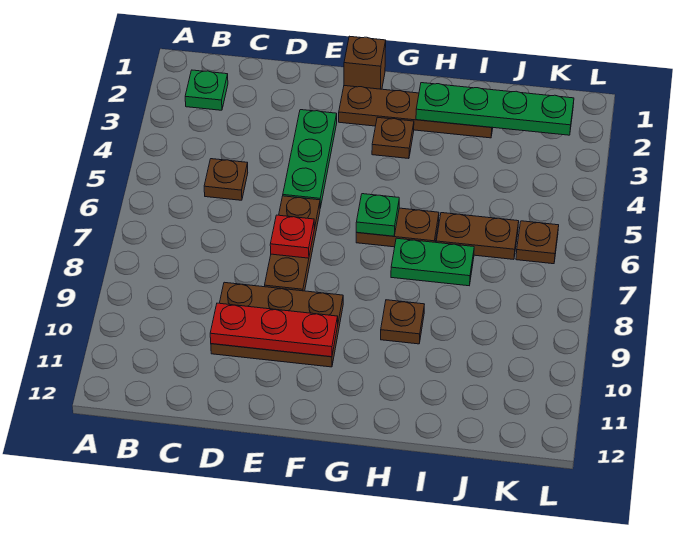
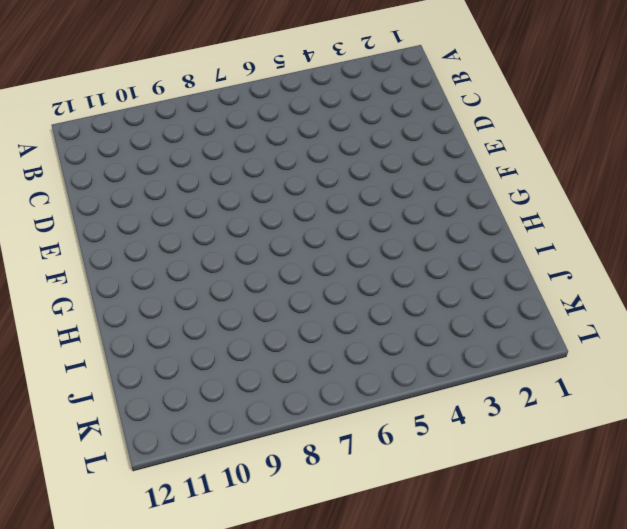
none -> green 1x1 plate [185,70,228,110]
none -> brown 1x1 plate [204,159,248,200]
none -> brown 2x3 plate [211,282,343,367]

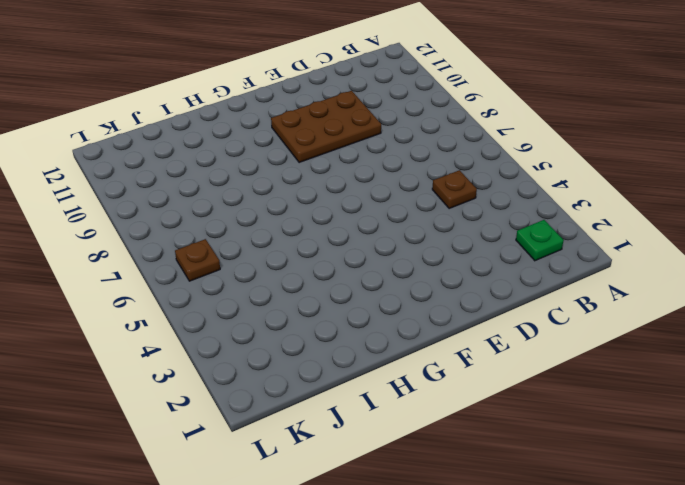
none -> green 1x3 plate [283,110,337,208]
none -> brown 1x3 plate [265,196,320,291]
none -> brown 1x1 brick [344,36,386,89]

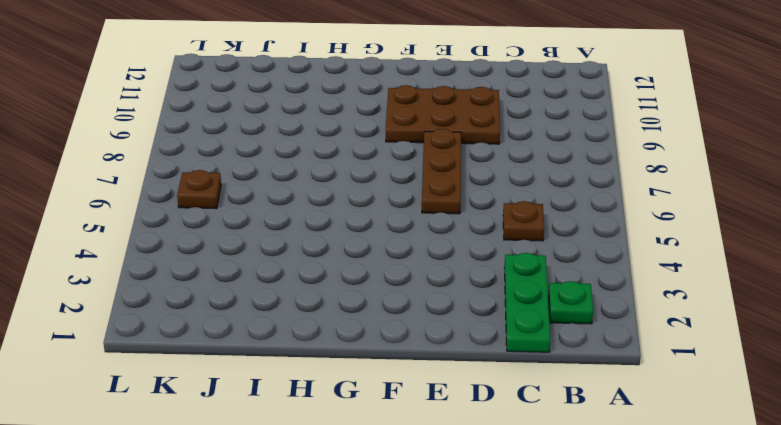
green 1x3 plate [504,253,550,352] -> green 1x3 plate moved to [283,110,337,208]
none -> brown 1x1 brick [344,36,386,89]
none -> brown 1x4 plate [339,86,493,138]
none -> brown 1x1 plate [372,117,414,159]

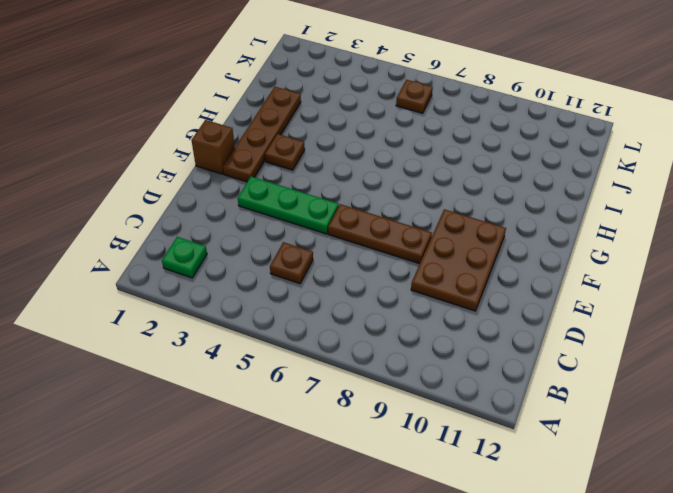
none -> brown 1x2 plate [356,208,439,247]
none -> green 1x2 plate [391,238,474,286]
none -> brown 1x1 plate [381,300,424,344]

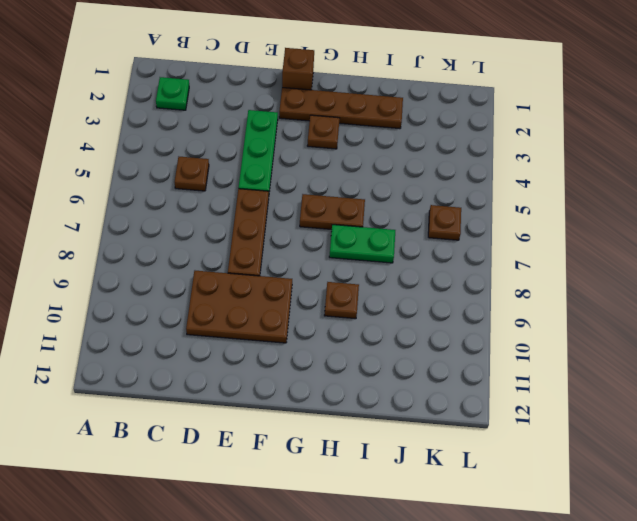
none -> brown 1x2 plate [436,213,519,259]
none -> red 1x3 plate [210,303,338,357]
none -> red 1x1 plate [270,215,314,258]

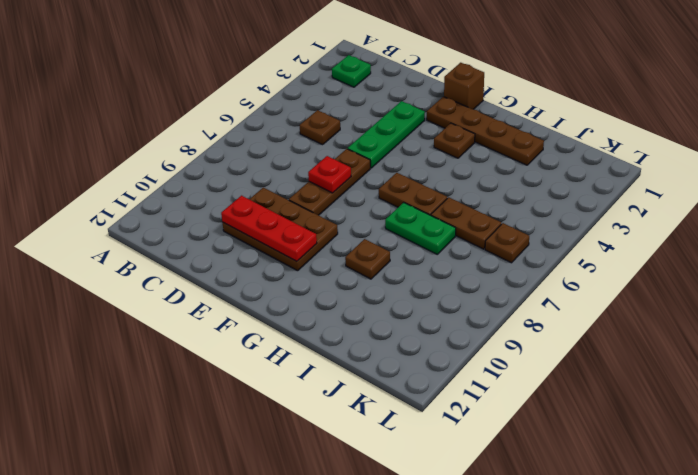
none -> green 1x1 plate [356,194,399,236]
none -> green 1x4 plate [416,83,574,135]

